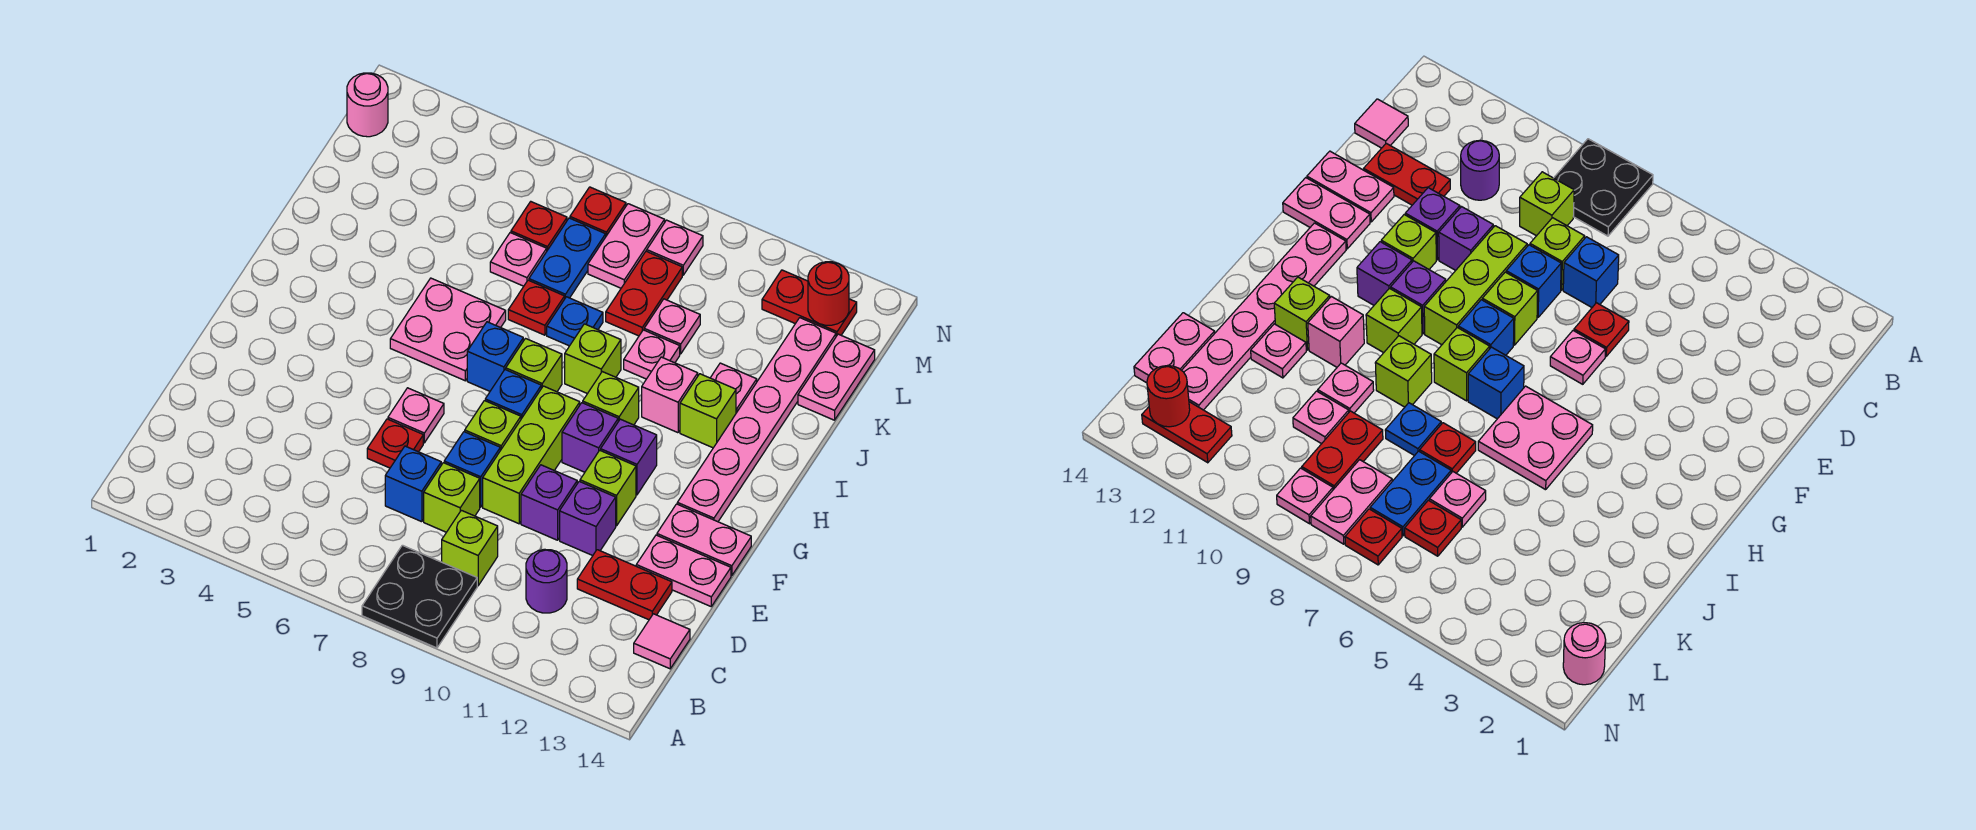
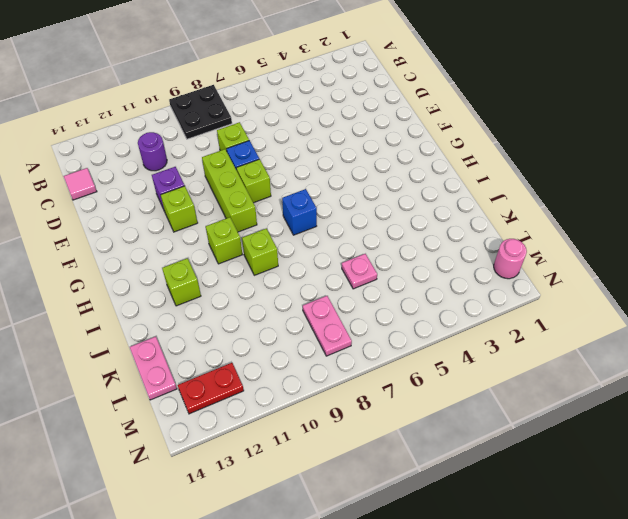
none -> lime 1x1 brick [442,510,498,586]
none -> blue 1x1 brick [385,446,441,522]
none -> red 1x2 plate [577,550,672,620]
none -> red 1x1 plate [367,419,423,468]

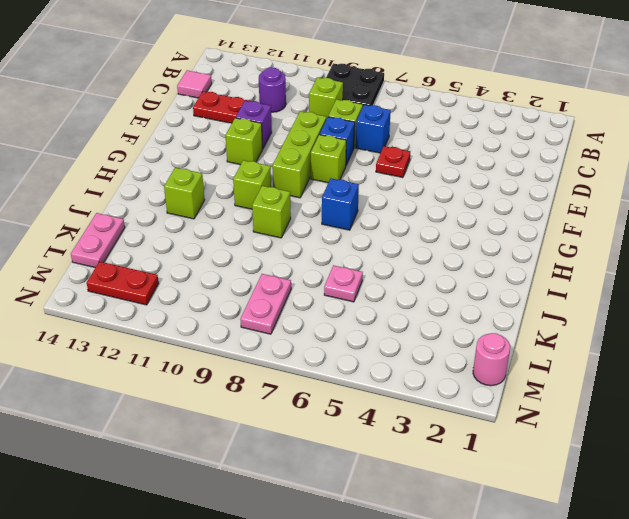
none -> purple 1x1 brick [521,465,577,540]
none -> pink 1x2 plate [636,535,731,606]
none -> pink 1x1 plate [388,388,444,443]
none -> pink 1x2 plate [657,504,751,576]

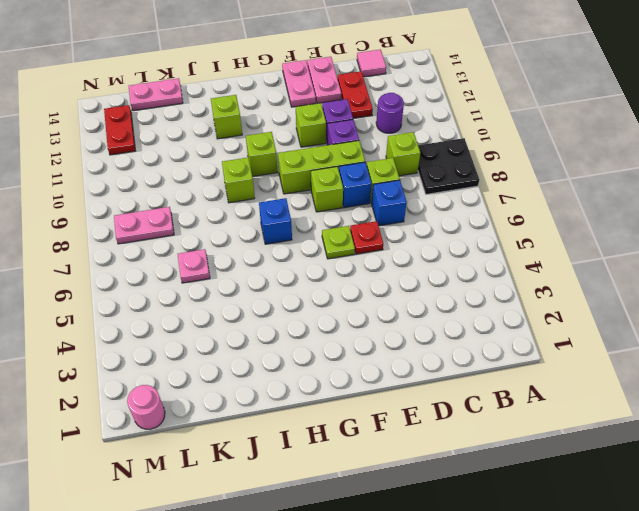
lime 1x1 plate [322,226,355,259] -> pink 1x1 plate [388,388,444,443]
none -> blue 1x1 brick [485,370,541,419]
none -> purple 1x1 brick [562,403,618,472]
none -> purple 1x1 brick [601,419,657,495]
none -> pink 1x6 plate [677,318,836,522]

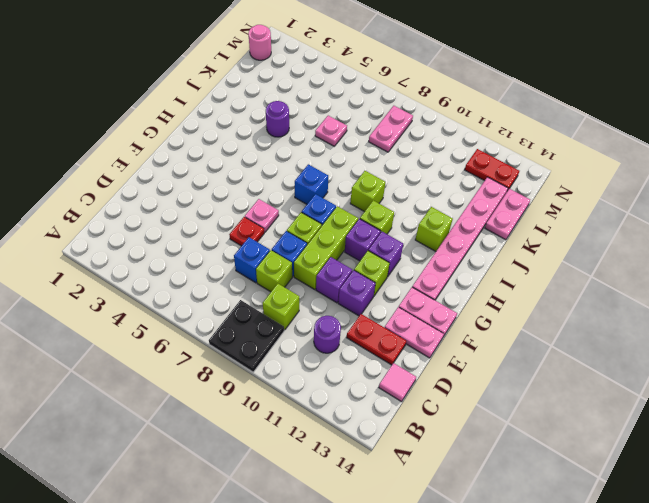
purple 1x1 round brick [266,101,289,137] -> none
none -> pink 2x2 plate [390,278,506,381]
none -> lime 1x1 brick [506,339,562,392]
none -> pink 1x1 brick [642,357,698,433]
none -> red 1x1 plate [508,280,565,335]

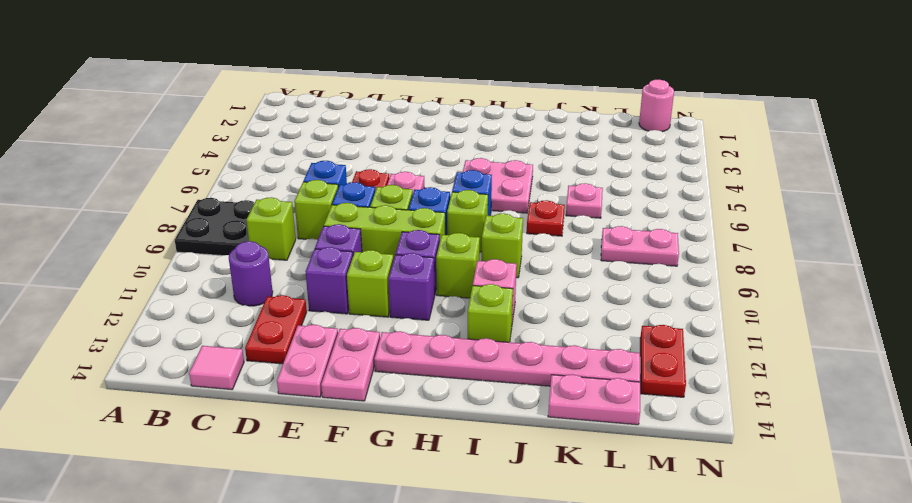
none -> blue 1x1 plate [547,297,603,346]
none -> pink 1x1 plate [624,330,680,379]
none -> pink 1x1 plate [711,363,757,413]
none -> blue 1x2 plate [529,218,606,298]

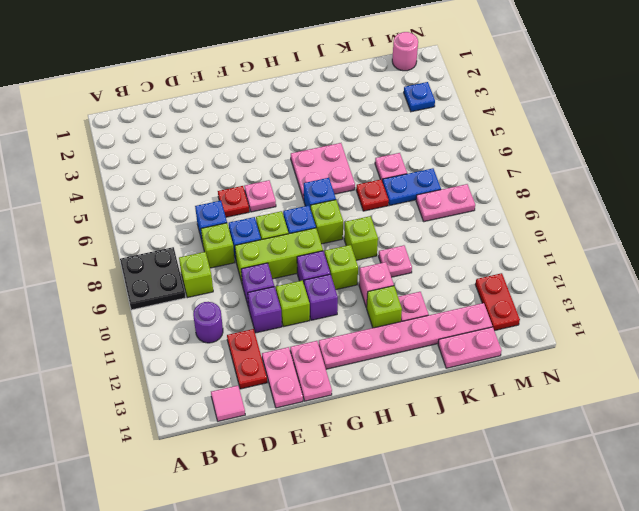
blue 1x1 plate [404,82,435,112] -> blue 1x1 plate moved to [547,297,603,346]
none -> red 1x2 plate [606,251,682,336]
none -> pink 1x1 plate [644,299,700,354]
none -> red 1x1 plate [511,202,567,250]
none -> red 1x1 plate [570,187,626,236]

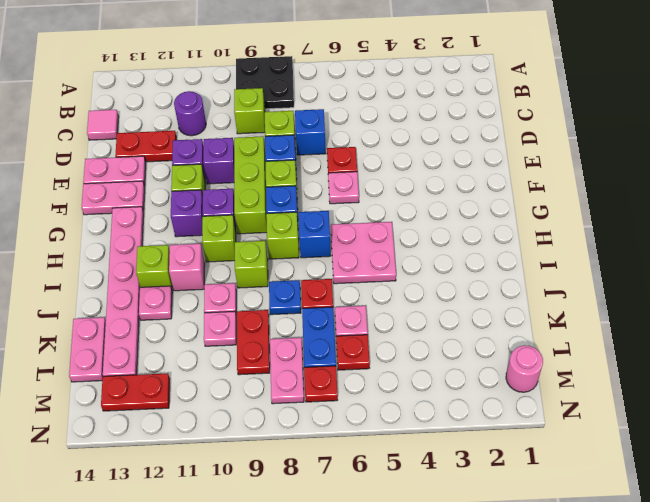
none -> pink 1x1 plate [647,220,703,275]
none -> red 1x1 round brick [808,262,849,325]

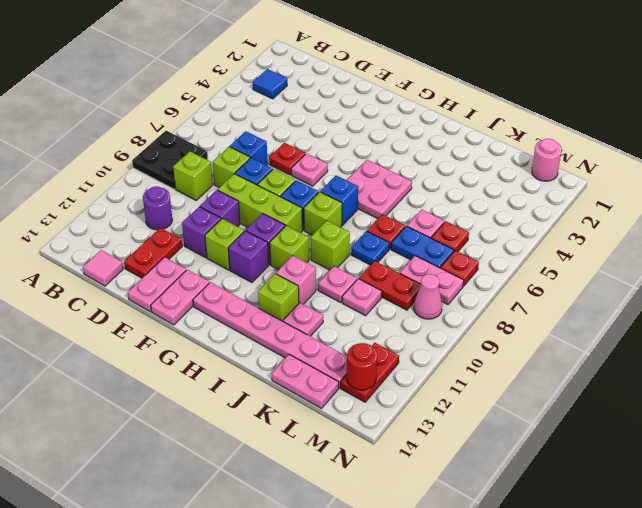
blue 1x1 tile [253,69,287,99] -> none
pink 1x1 cone [414,274,442,319] -> pink 1x1 plate [647,220,703,275]

